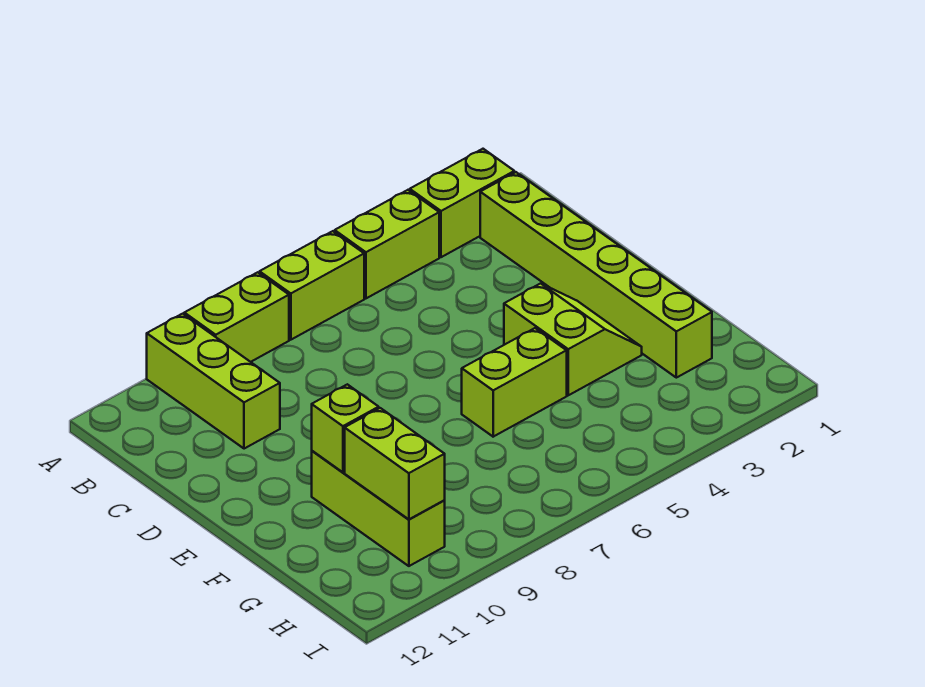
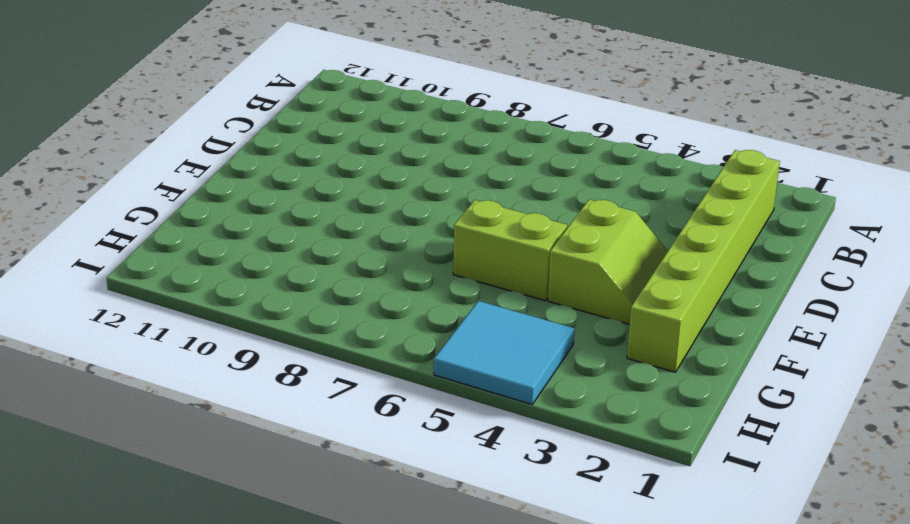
cyan 2x2 tile [434,301,574,404] -> none
none -> lime 1x2 brick [410,149,514,257]
none -> lime 1x2 brick [335,190,439,298]

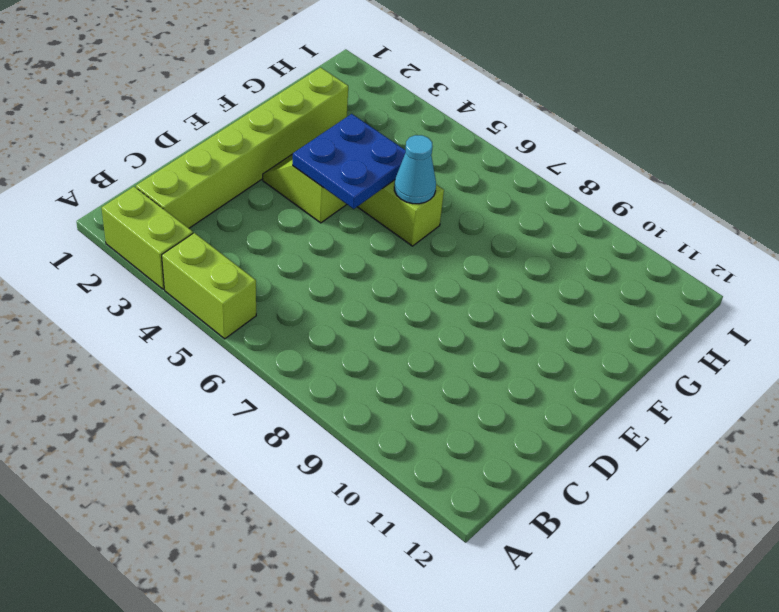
blue 2x2 plate [293,114,406,209] -> none
cyan 1x1 cone [394,135,436,204] -> none
none -> lime 1x2 brick [260,231,364,340]
none -> lime 1x2 brick [184,272,289,362]

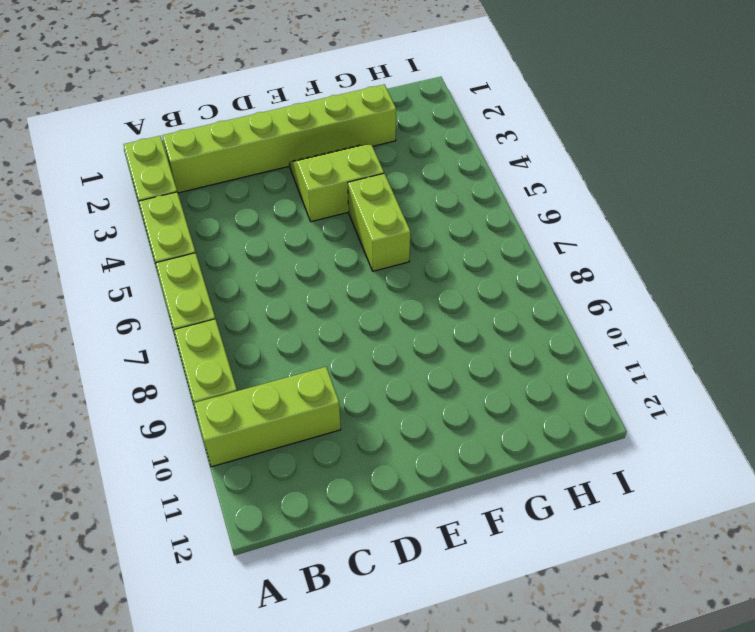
none -> lime 1x3 brick [312,451,445,566]
none -> lime 1x1 brick [312,384,379,472]

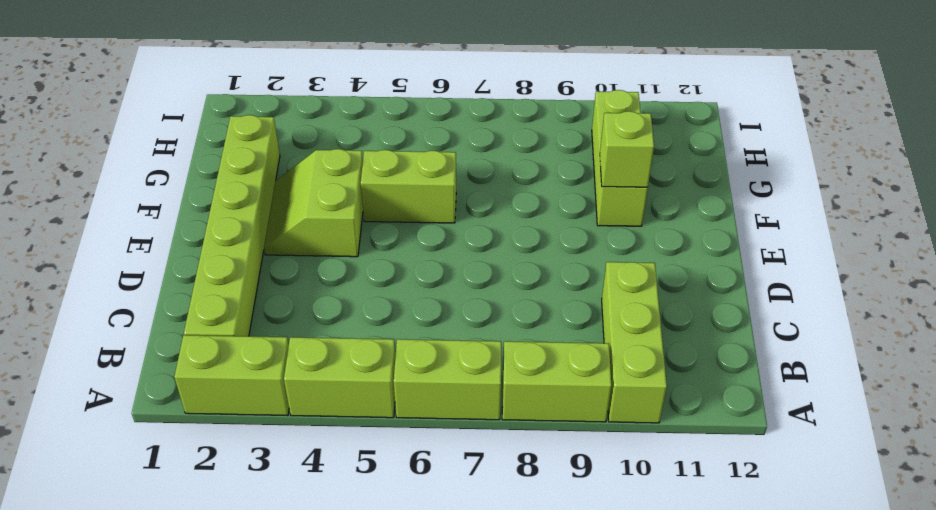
none -> lime 1x2 brick [345,408,445,519]

